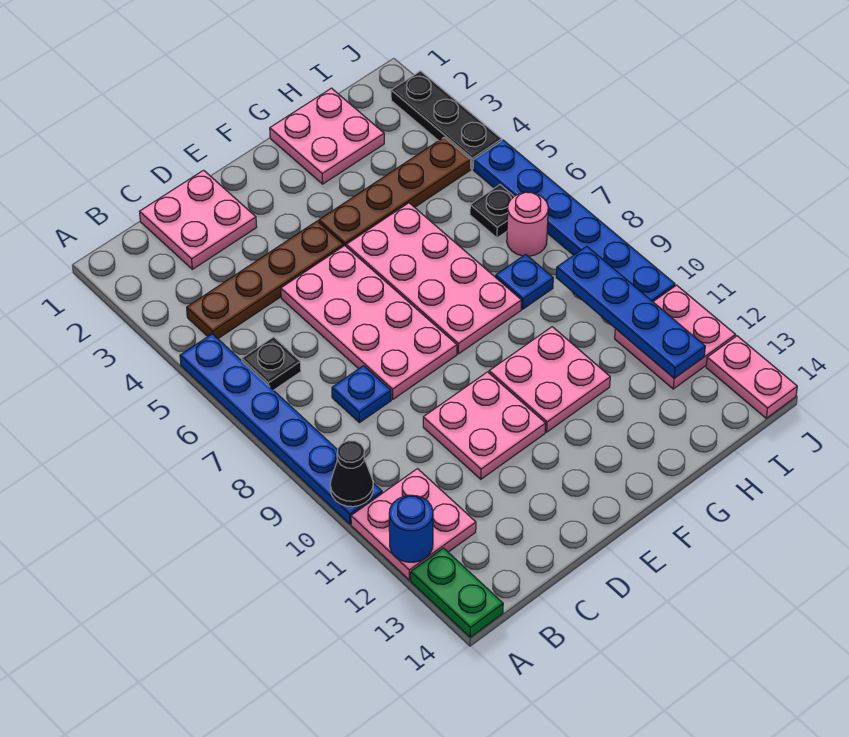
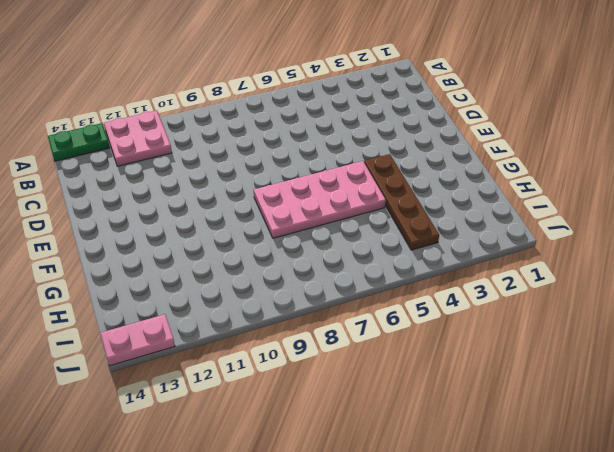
none -> blue 1x6 plate [180,334,382,524]
none -> brown 1x4 plate [187,221,343,338]
none -> black 1x1 plate [242,337,301,390]

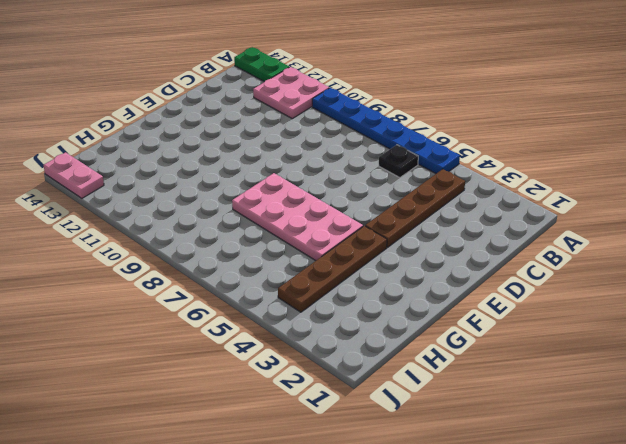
none -> pink 2x2 plate [140,170,257,269]
none -> blue 1x1 plate [332,366,391,423]
none -> pink 2x4 plate [281,246,457,399]

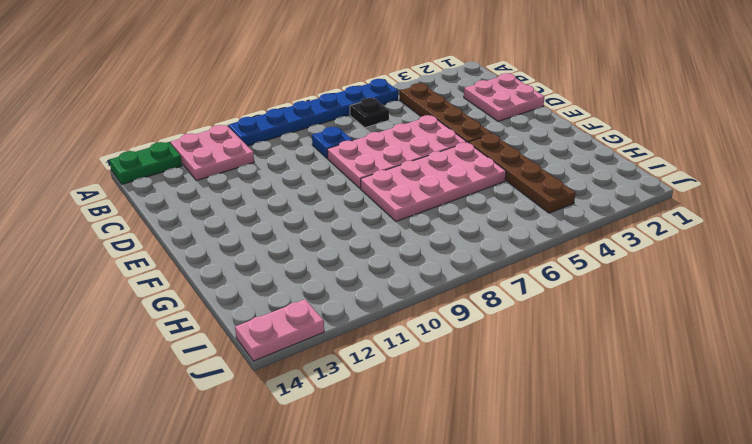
none -> pink 2x2 plate [423,372,546,479]
none -> pink 2x2 plate [489,327,610,432]
none -> pink 2x2 plate [270,88,384,184]

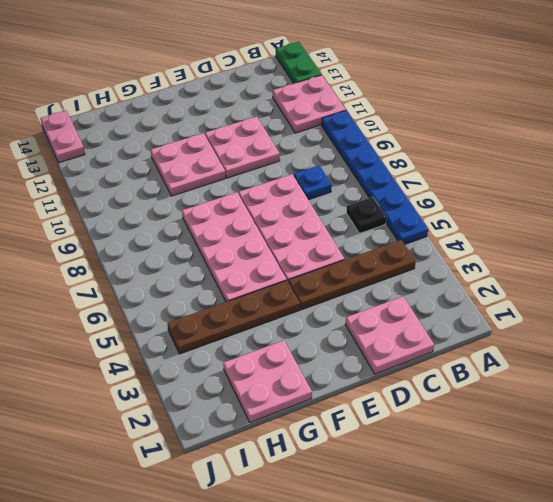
none -> blue 1x1 plate [495,254,553,309]
none -> black 1x1 plate [470,185,514,238]
none -> pink 1x1 round brick [507,192,548,256]

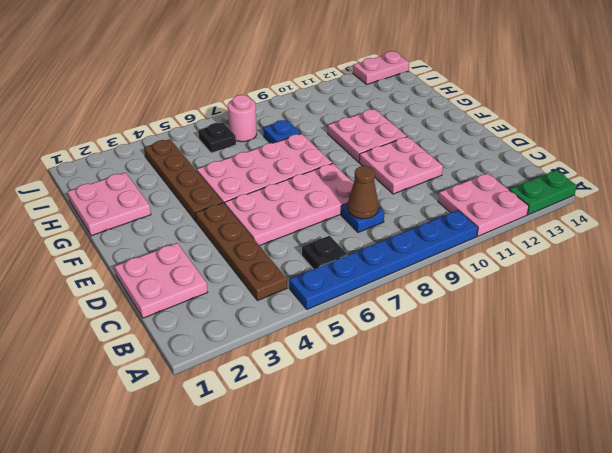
brown 1x1 cone [347,166,379,219] -> none
none -> pink 2x2 plate [615,285,735,389]
none -> black 1x3 plate [391,71,502,169]
none -> blue 1x6 plate [473,140,675,302]

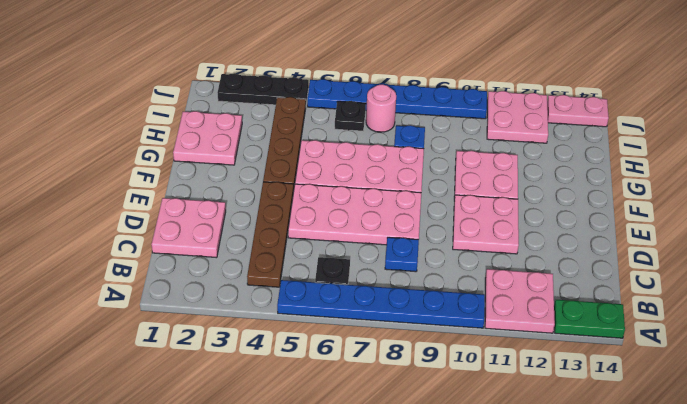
none -> black 1x1 cone [330,441,373,507]
none -> blue 1x1 round brick [389,495,433,562]
none -> blue 1x4 plate [556,247,705,378]

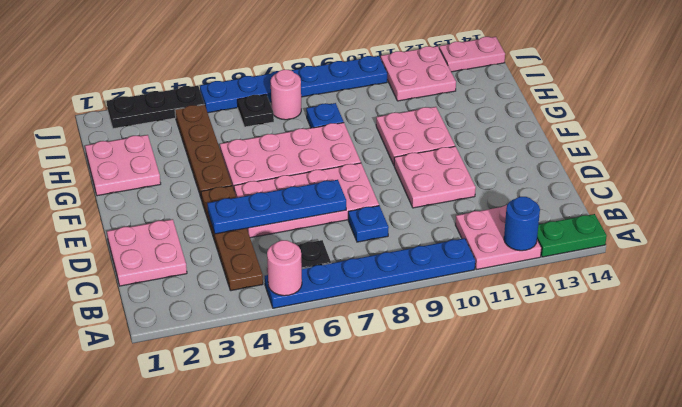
pink 1x1 round brick [267,240,302,296] -> none
blue 1x4 plate [207,180,346,234] -> blue 1x4 plate moved to [556,247,705,378]
none -> black 1x1 cone [330,441,373,507]

